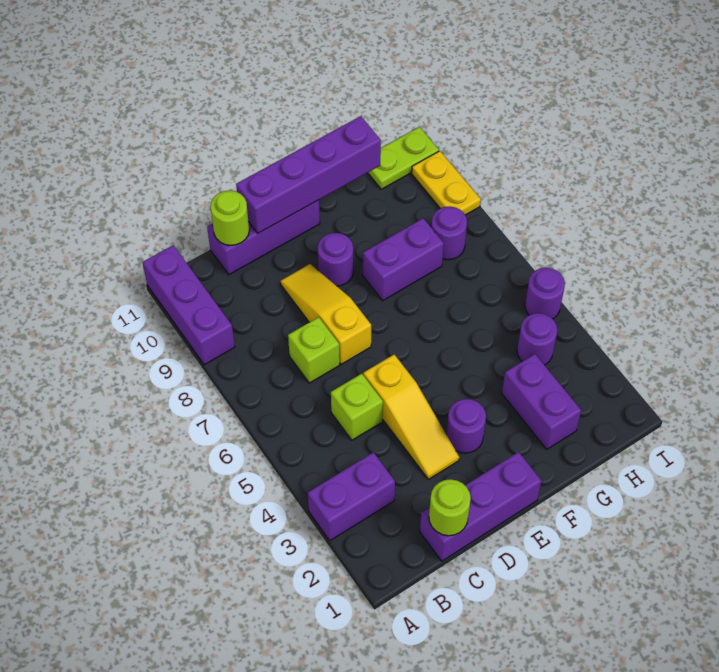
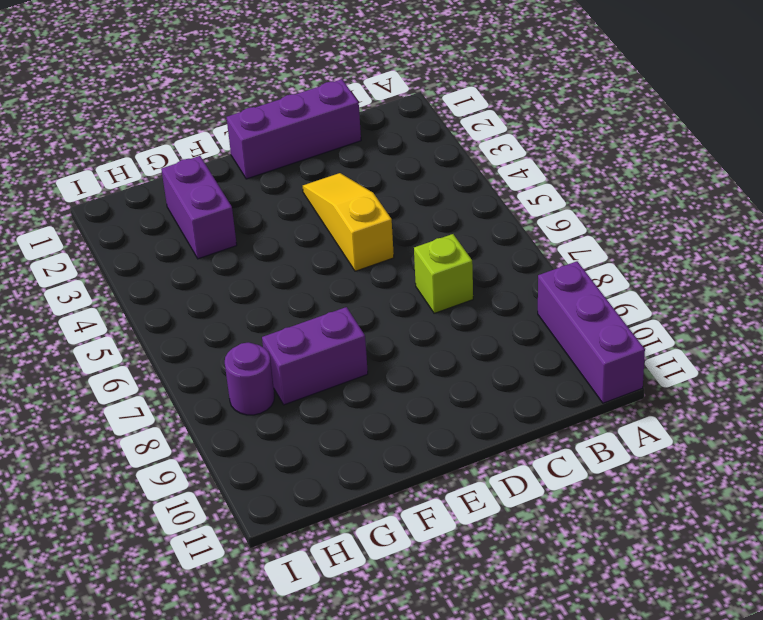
none -> purple 1x2 brick [308,452,395,541]
none -> lime 1x1 brick [331,374,383,440]
none -> purple 1x3 brick [207,200,320,275]

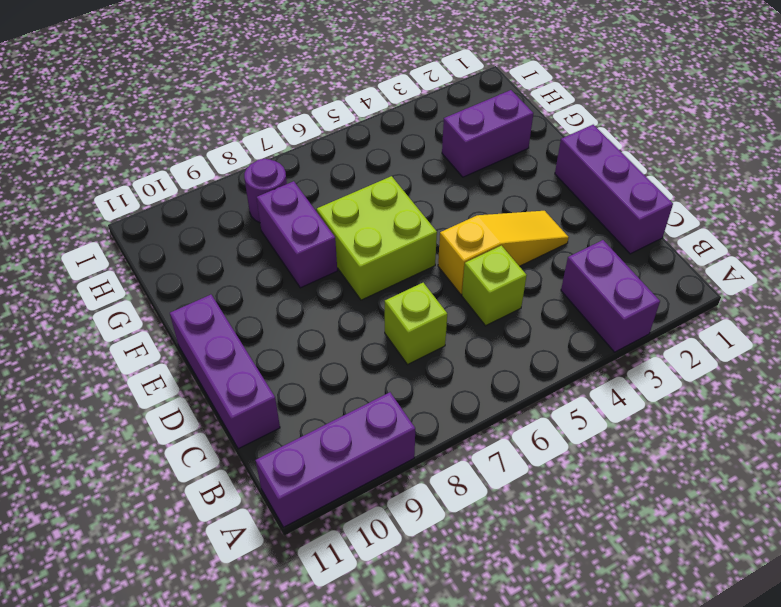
lime 2x2 brick [317,176,437,300] -> none
none -> yellow 1x3 slope [280,264,371,364]
none -> purple 1x1 round brick [446,399,486,453]
none -> purple 1x1 round brick [318,233,354,286]

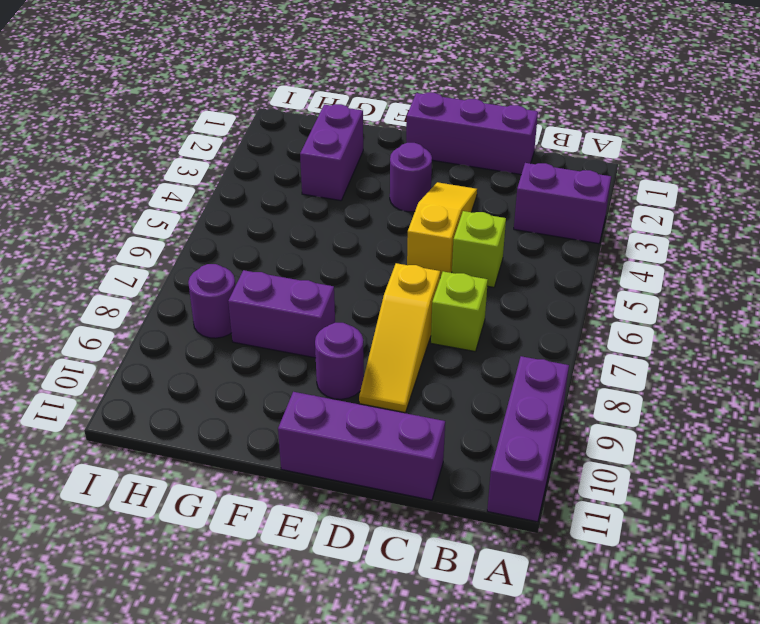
none -> purple 1x1 round brick [517,313,558,365]
none -> lime 1x2 plate [368,127,439,189]
none -> purple 1x1 round brick [525,268,565,319]

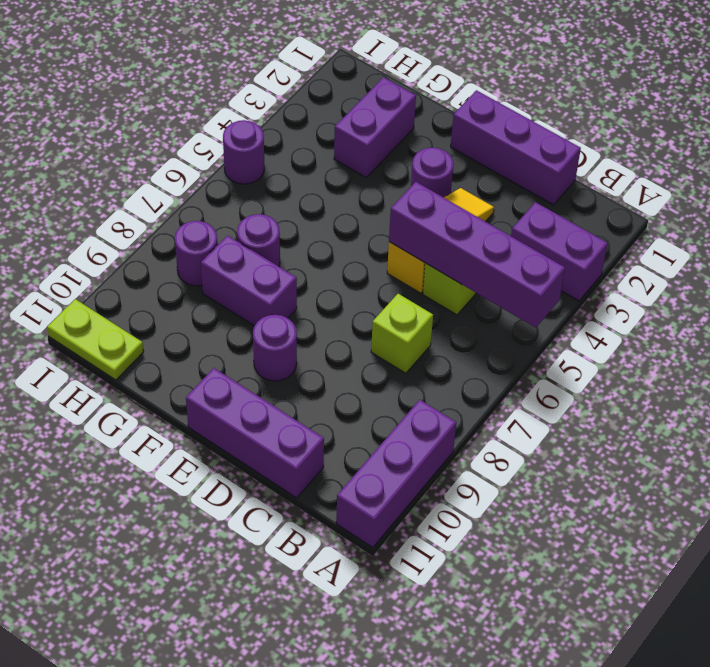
purple 1x4 brick [389,182,565,328] -> purple 1x4 brick moved to [236,116,381,233]
purple 1x1 round brick [237,214,280,266] -> purple 1x1 round brick moved to [517,313,558,365]
none -> yellow 1x3 slope [280,264,371,364]
none -> yellow 1x2 plate [412,151,481,215]
none -> lime 1x1 round brick [429,479,471,536]

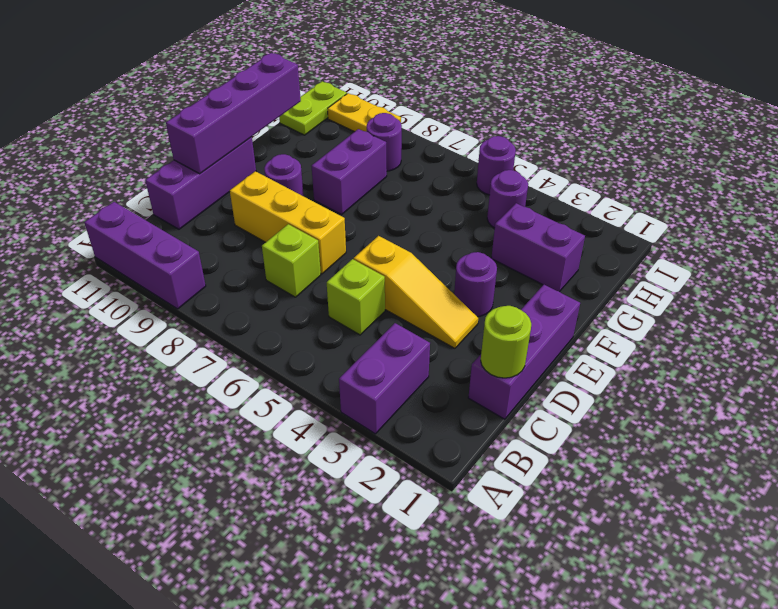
yellow 1x3 brick [230,171,346,274] -> yellow 1x3 slope [280,264,371,364]
none -> lime 1x1 round brick [211,191,249,245]

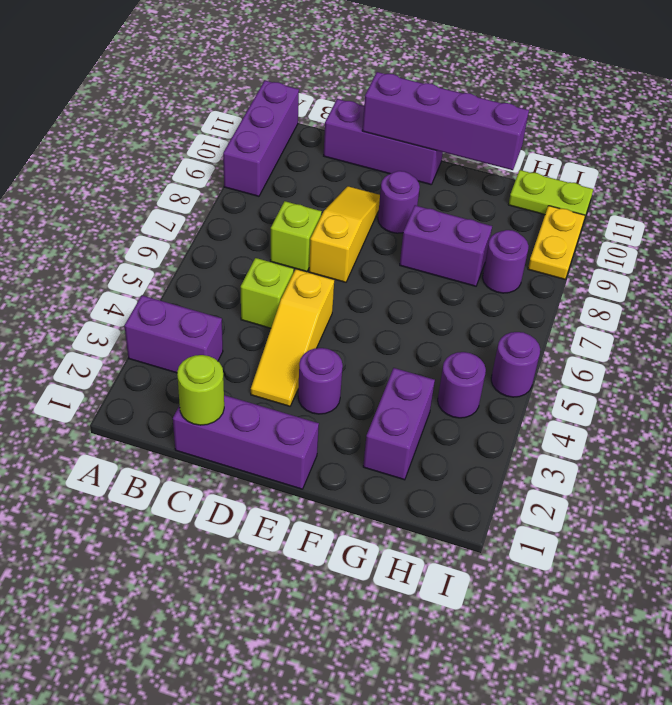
none -> lime 1x1 round brick [211,191,249,245]

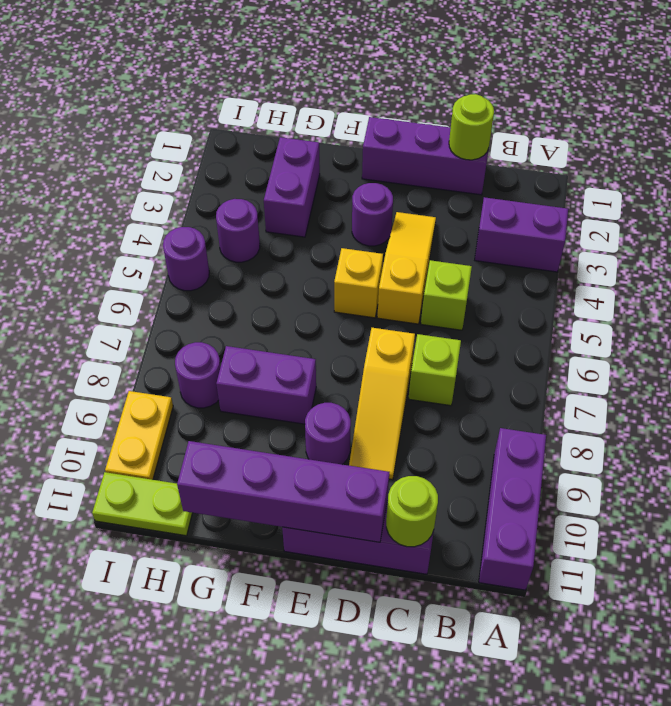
yellow 1x1 brick [334,248,383,318] -> none

